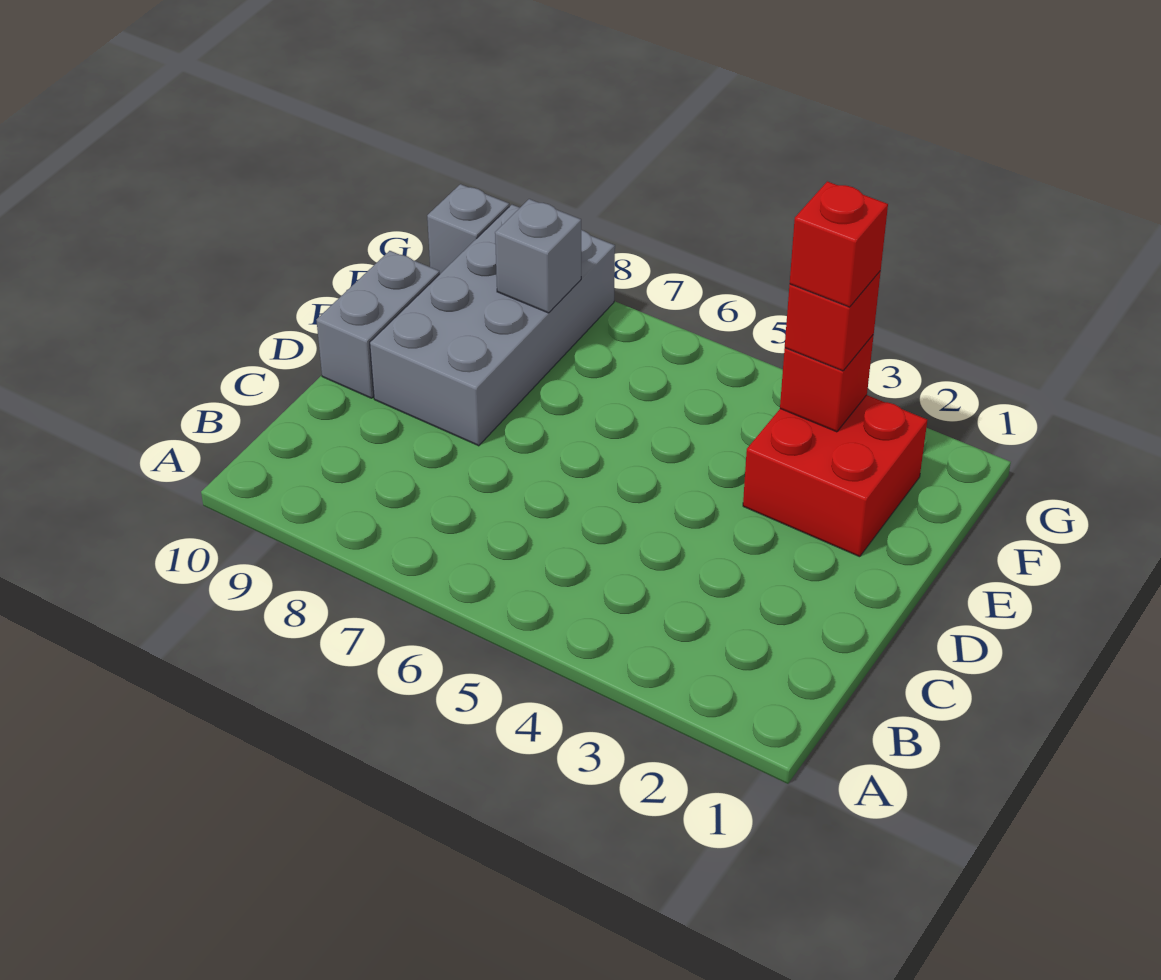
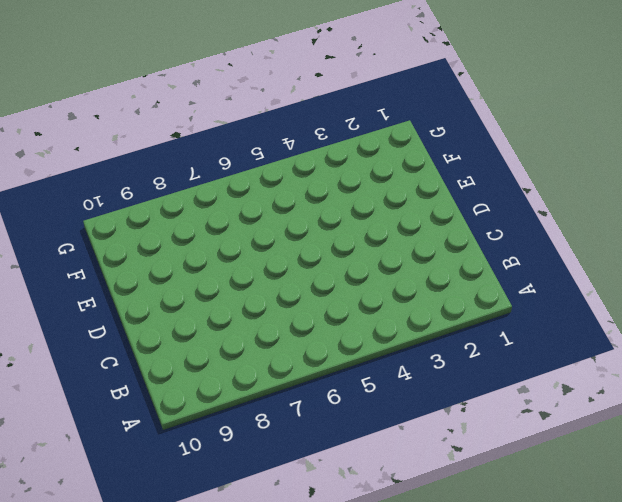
none -> grey 2x4 brick [370,205,615,446]
none -> grey 1x2 brick [317,251,440,398]

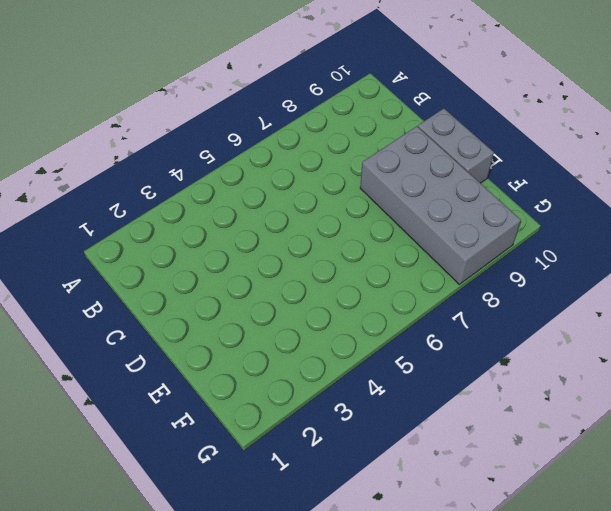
none -> red 2x2 brick [743,395,927,557]
none -> grey 1x1 brick [427,184,509,274]

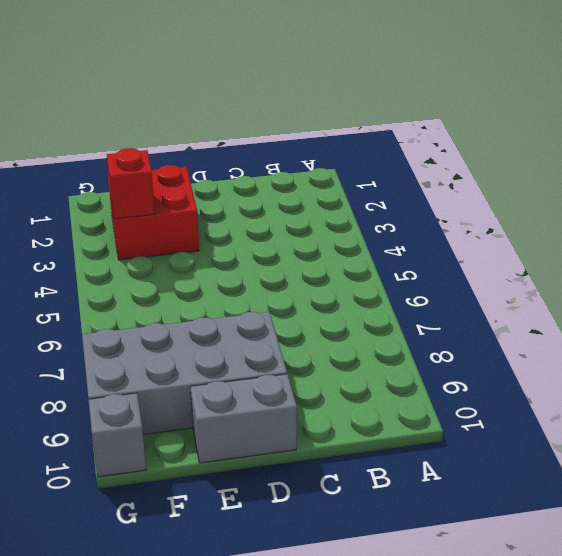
none -> grey 1x1 brick [495,199,581,313]
none -> red 1x1 brick [785,271,881,371]

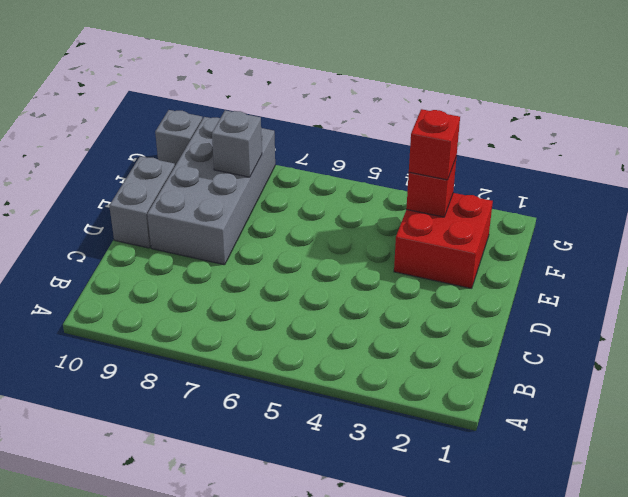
none -> red 1x1 brick [790,181,888,307]

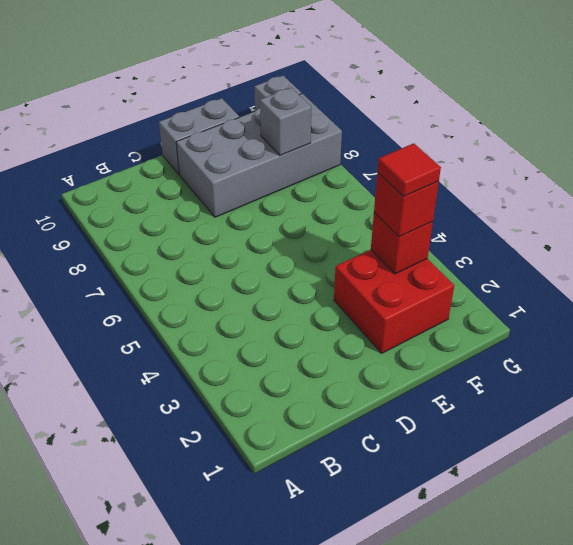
red 1x1 tile [377,143,441,197] -> red 1x1 brick [790,181,888,307]

